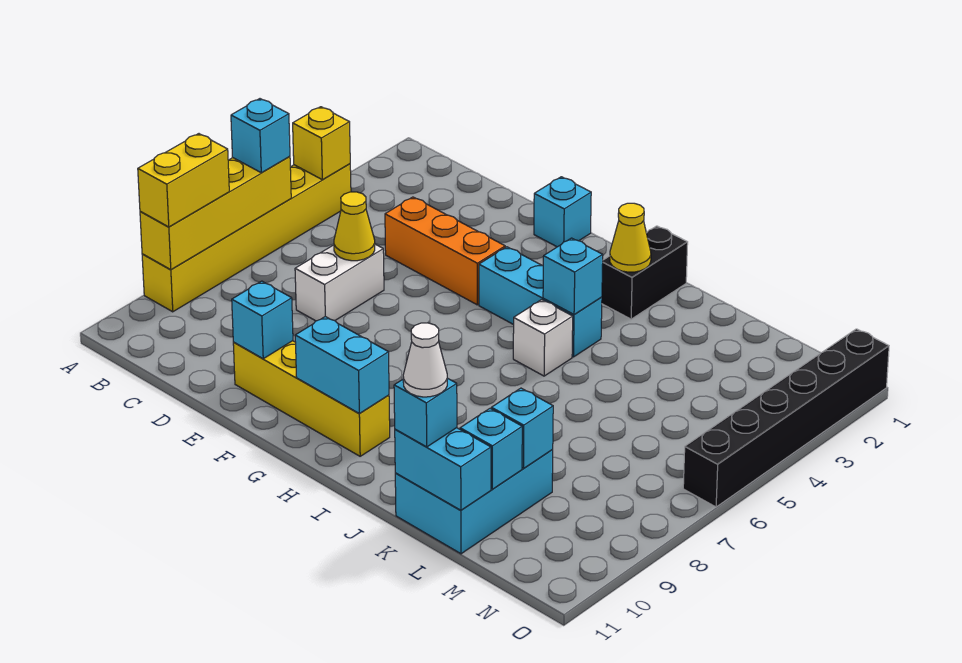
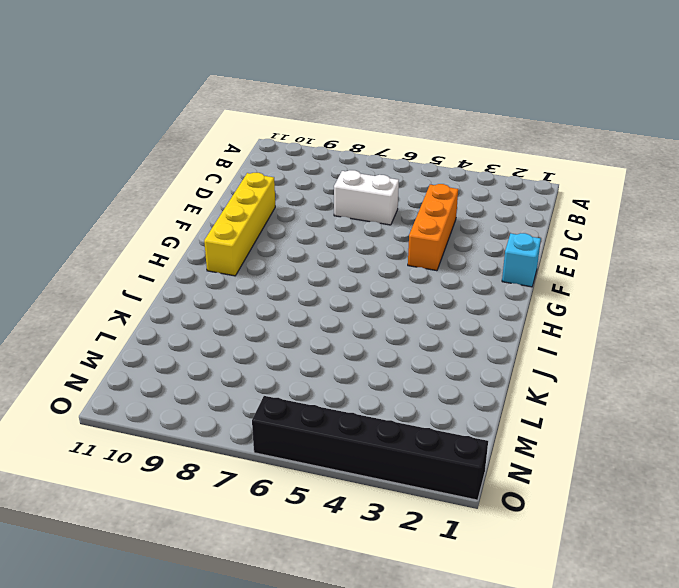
none -> yellow 1x6 brick [142,164,351,312]
none -> cyan 1x3 brick [479,247,602,357]
none -> black 1x2 brick [602,226,688,319]

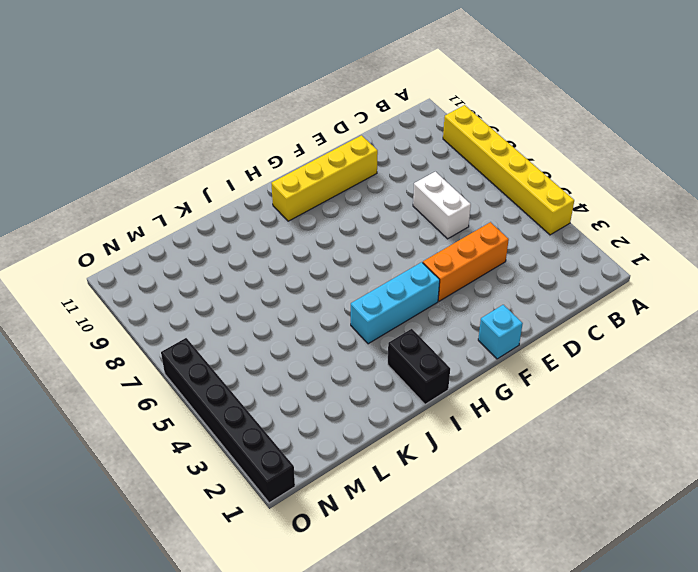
none -> white 1x1 brick [513,300,573,376]
none -> cyan 2x3 brick [395,450,553,554]
none -> yellow 1x1 brick [293,107,350,180]

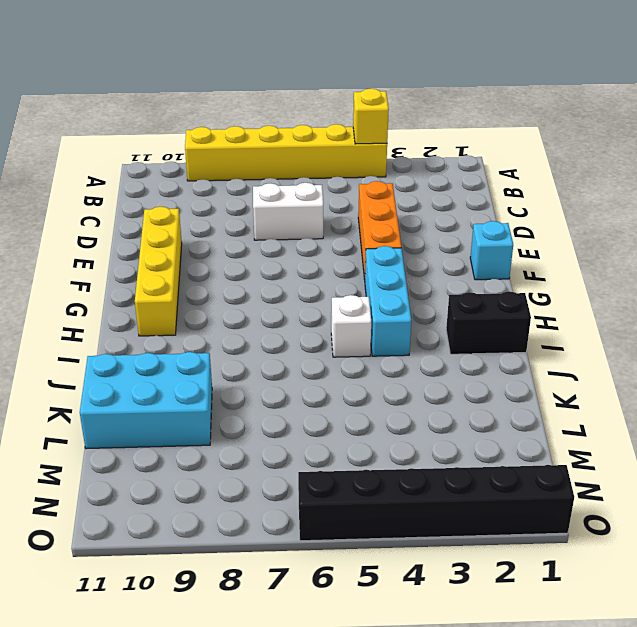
none -> yellow 1x4 brick [140,156,291,269]
none -> yellow 1x1 cone [334,192,375,261]
none -> cyan 1x1 brick [232,281,293,359]

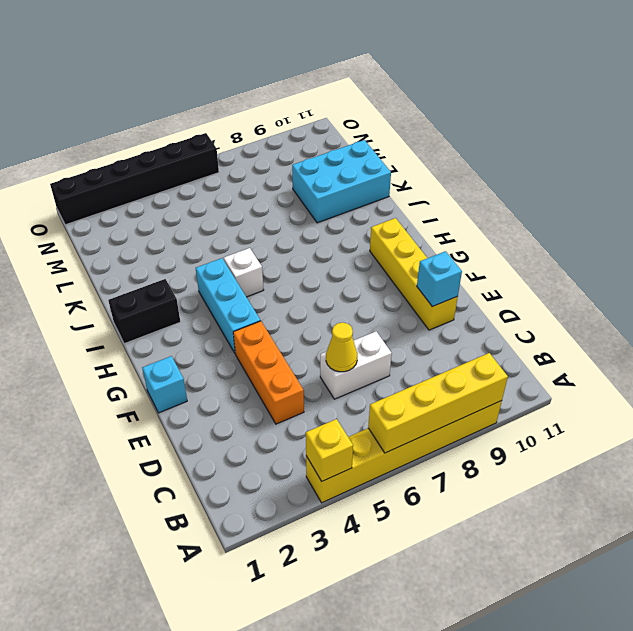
none -> cyan 1x2 brick [295,317,389,413]
none -> yellow 1x1 cone [610,203,651,272]
none -> cyan 1x1 brick [543,238,603,314]

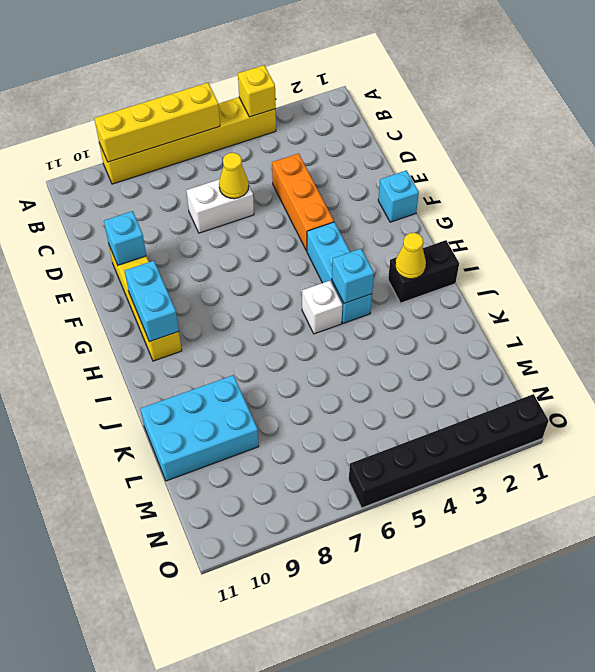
none -> cyan 1x2 brick [395,428,491,510]
none -> cyan 1x1 brick [491,388,553,468]
none -> cyan 1x1 brick [460,409,522,489]

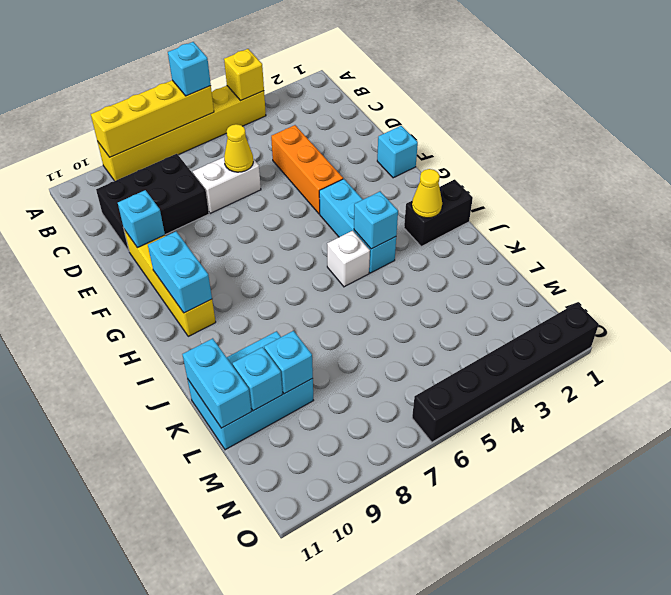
black 2x3 brick [96,154,209,251] -> none
none -> yellow 1x2 brick [138,134,229,227]
none -> cyan 1x1 brick [394,378,457,447]
none -> white 1x1 cone [403,323,447,397]

